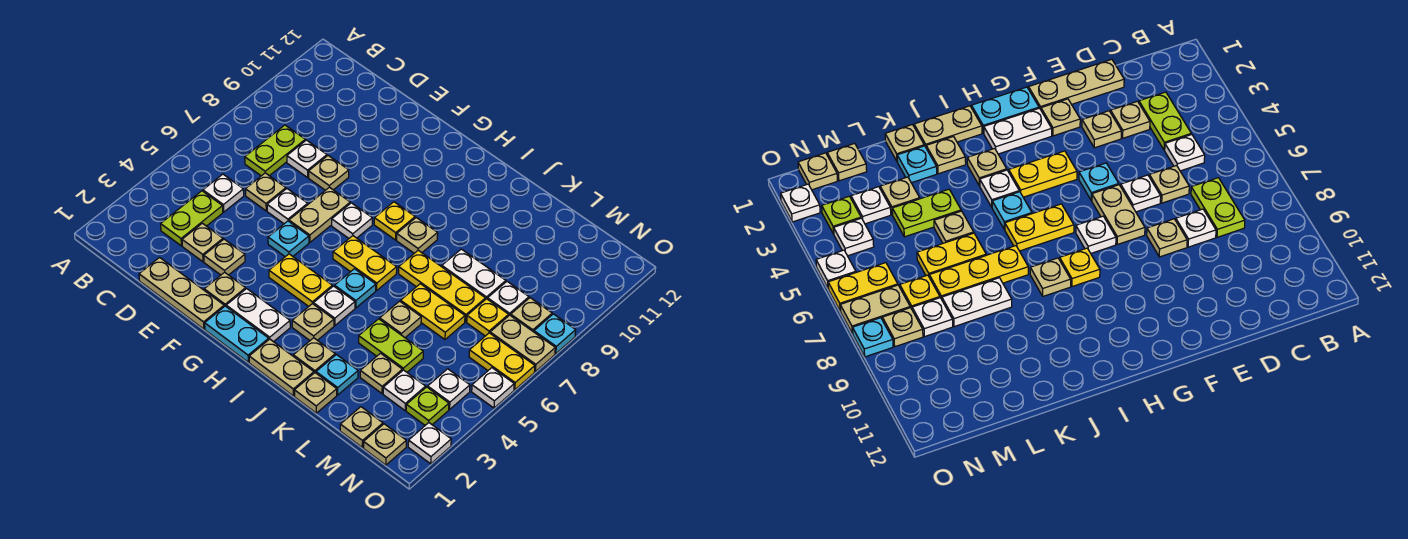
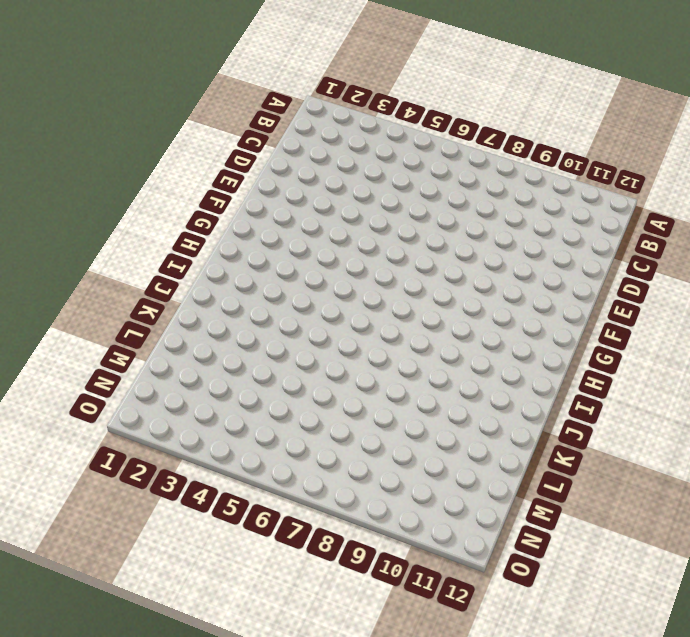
none -> lime 1x2 plate [161,191,223,246]
none -> white 1x1 plate [203,174,244,212]
none -> lime 1x2 plate [245,125,305,176]
none -> tan 1x3 plate [139,258,224,329]

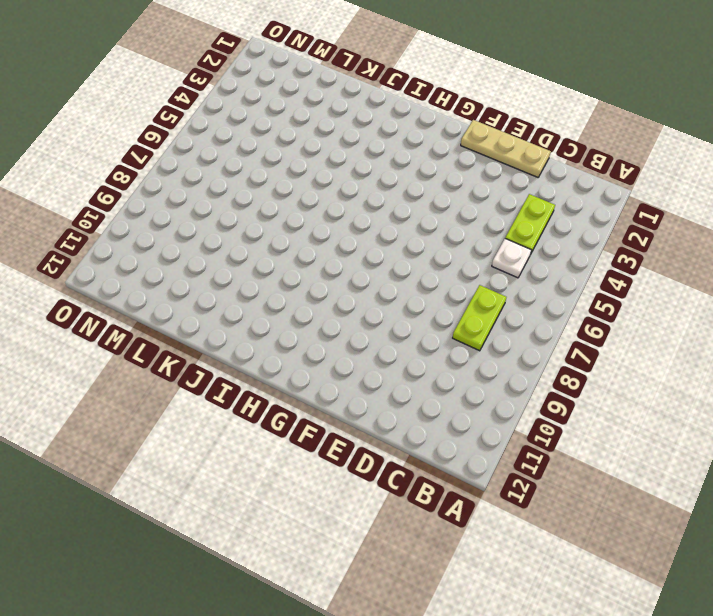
none -> tan 1x1 plate [182,223,223,262]
none -> tan 1x1 plate [245,173,286,211]
none -> white 1x1 plate [287,140,327,177]
none -> tan 1x1 plate [204,239,245,275]

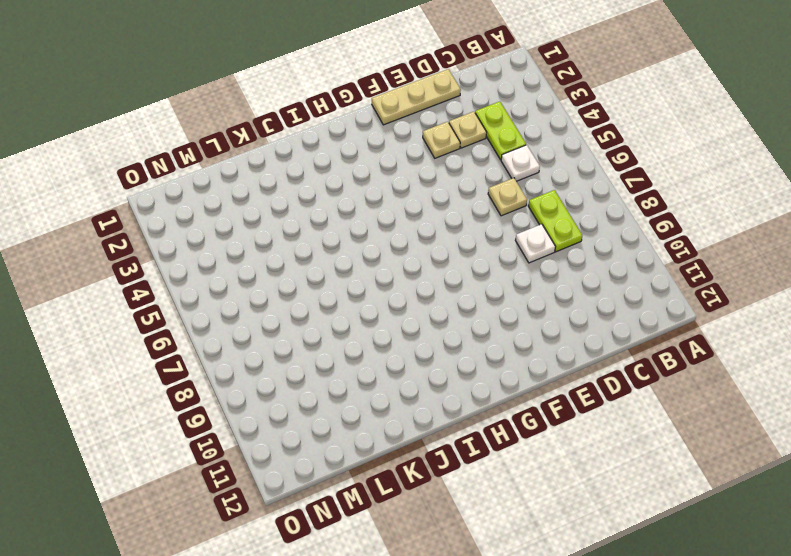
none -> white 1x1 plate [267,189,308,224]
none -> tan 1x1 plate [309,156,349,190]
none -> tan 1x1 plate [204,272,246,306]
none -> cyan 1x1 plate [268,221,309,257]

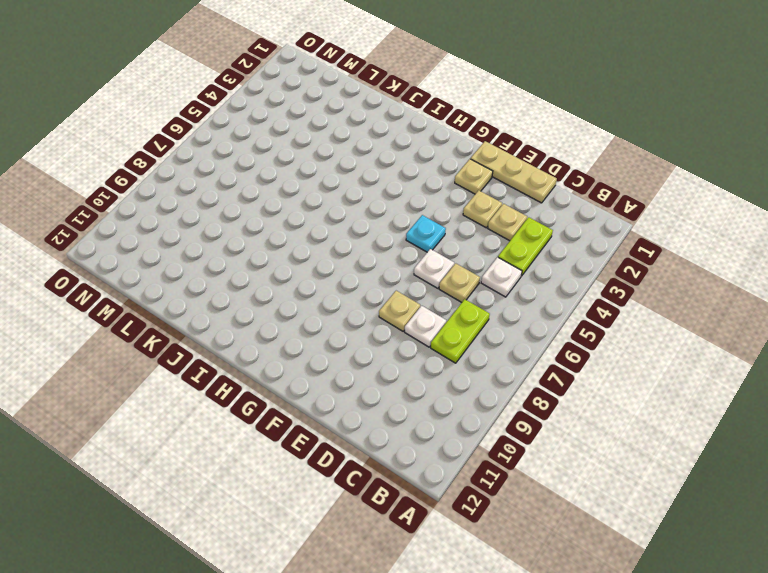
none -> tan 1x2 plate [289,187,350,242]
none -> cyan 1x2 plate [205,306,269,362]
none -> white 1x2 plate [226,289,290,342]
none -> yellow 1x2 plate [269,254,332,307]

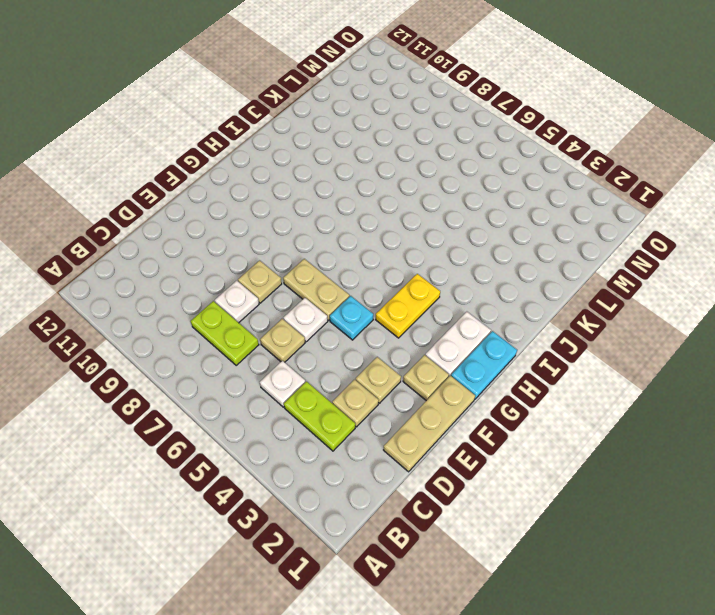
none -> white 1x1 plate [332,203,372,238]
none -> yellow 1x2 plate [333,236,397,290]
none -> yellow 1x1 plate [374,202,415,240]
none -> tan 1x2 plate [249,339,314,396]

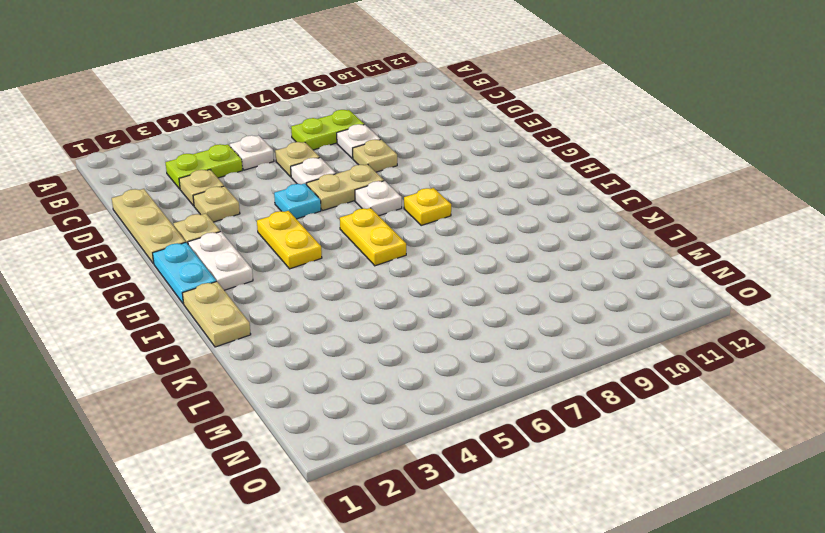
none -> tan 1x1 plate [292,304,334,340]
none -> white 1x1 plate [313,286,355,325]
none -> cyan 1x1 plate [335,269,376,308]
none -> tan 1x1 plate [397,218,438,253]

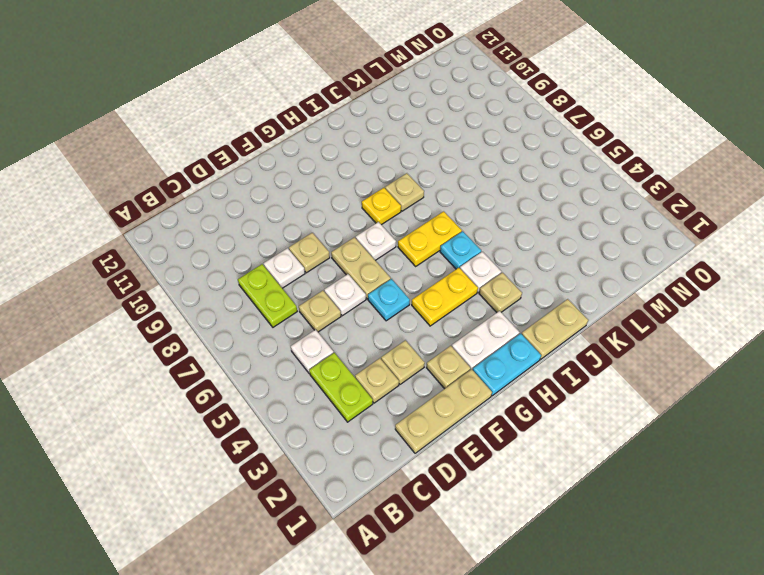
none -> tan 1x1 plate [293,338,335,373]
none -> yellow 1x3 plate [399,250,485,322]
none -> tan 1x1 plate [294,373,337,413]
none -> cyan 1x1 plate [316,355,358,395]

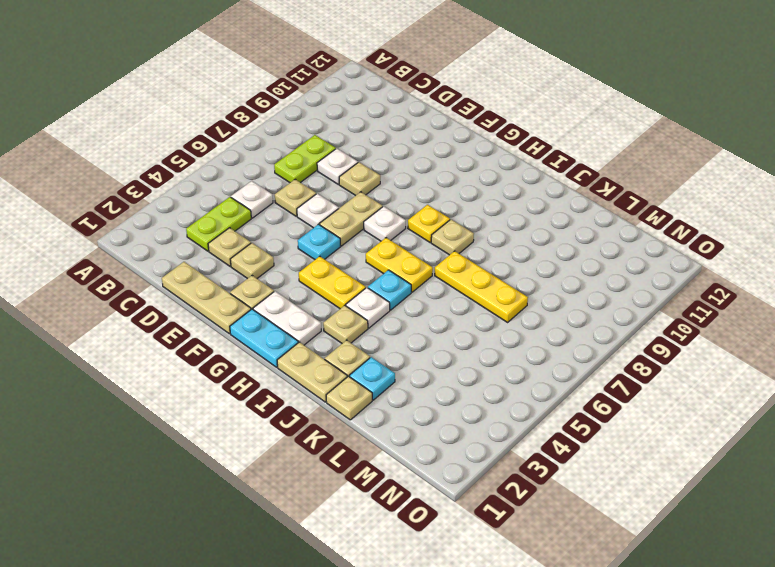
none -> lime 1x2 plate [359,319,423,372]
none -> tan 1x1 plate [380,301,421,337]
none -> yellow 1x2 plate [401,284,465,339]
none -> white 1x2 plate [442,249,506,300]

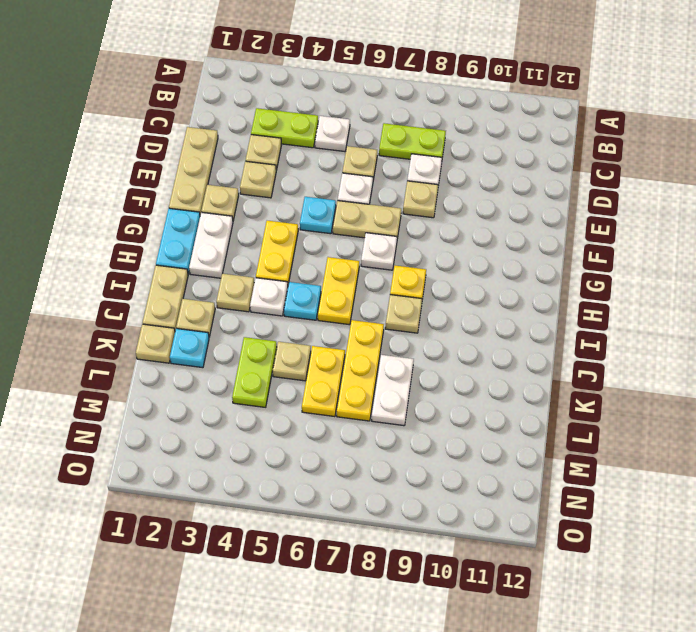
none -> tan 1x1 plate [360,353,402,394]
none -> tan 1x1 plate [340,407,383,448]
none -> white 1x1 plate [383,370,426,411]
none -> yellow 1x1 plate [467,299,509,336]

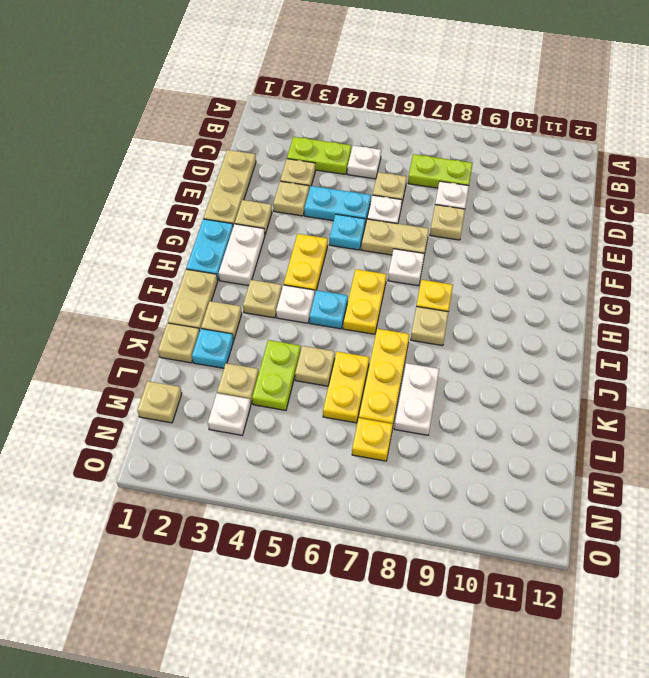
cyan 1x2 plate [304,186,371,224] -> none
none -> white 1x1 plate [488,282,529,315]
none -> tan 1x1 plate [364,424,406,465]
none -> lime 1x1 plate [406,387,449,425]
none -> white 1x1 plate [428,369,470,409]

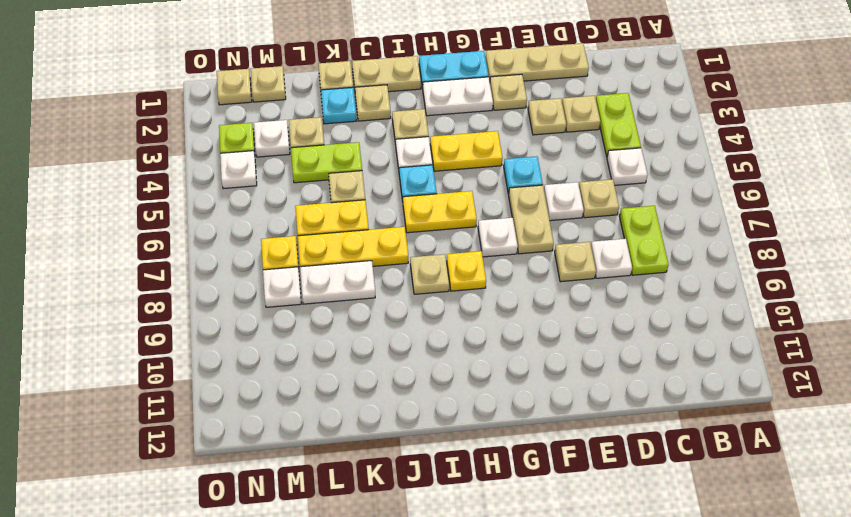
none -> yellow 1x2 plate [469,333,535,390]
none -> tan 1x2 plate [490,315,555,372]
none -> tan 1x1 plate [511,298,552,332]
none -> white 1x1 plate [408,423,451,464]

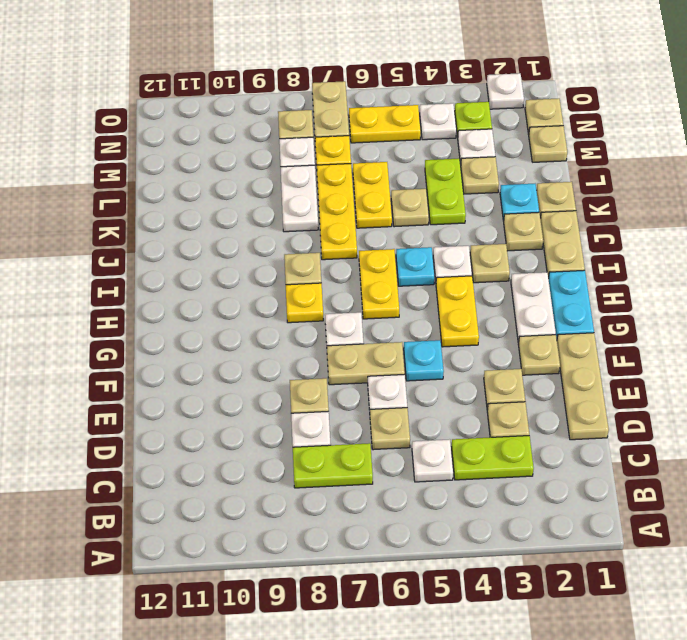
yellow 1x2 plate [349,105,421,143] -> yellow 1x2 plate turned to [469,333,535,390]
none -> white 1x1 plate [472,368,514,408]
none -> cyan 1x1 plate [534,314,576,354]

